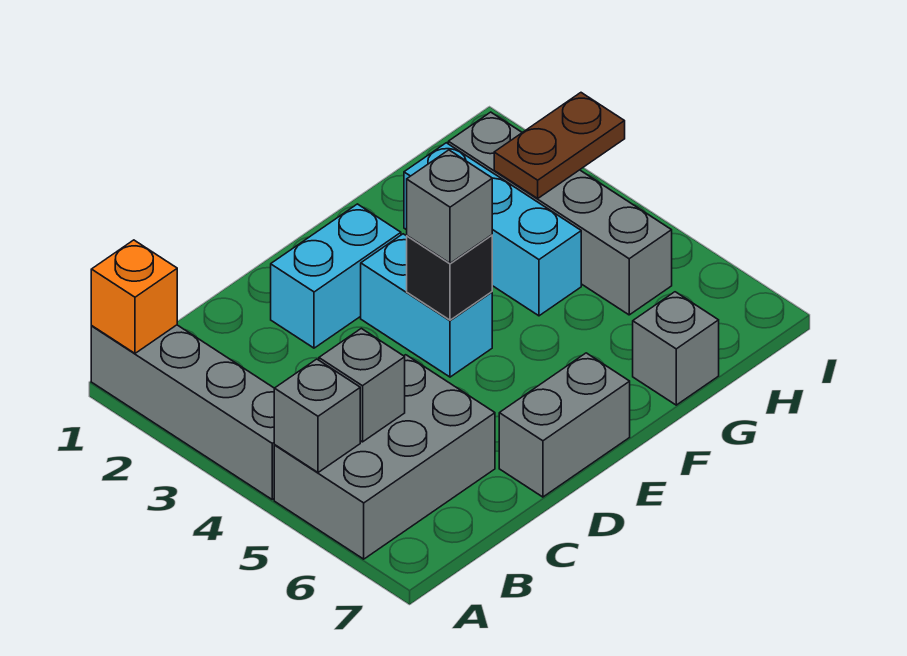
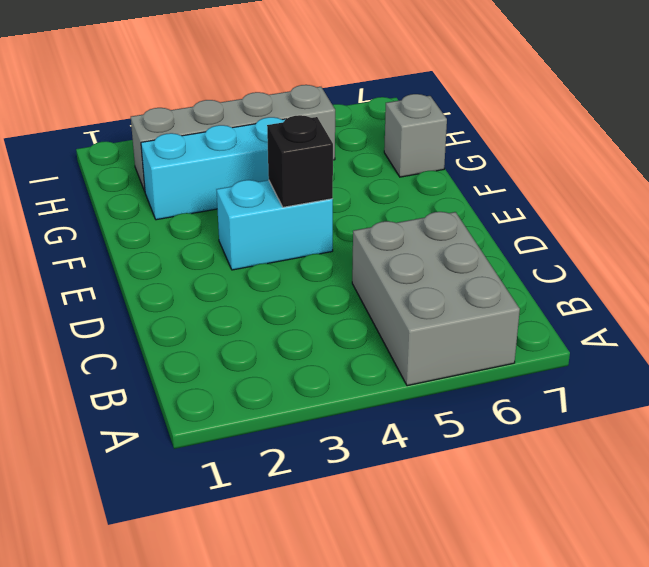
none -> grey 1x4 brick [91,325,275,499]
none -> cyan 1x2 brick [271,204,401,348]
none -> grey 1x2 brick [499,353,630,497]

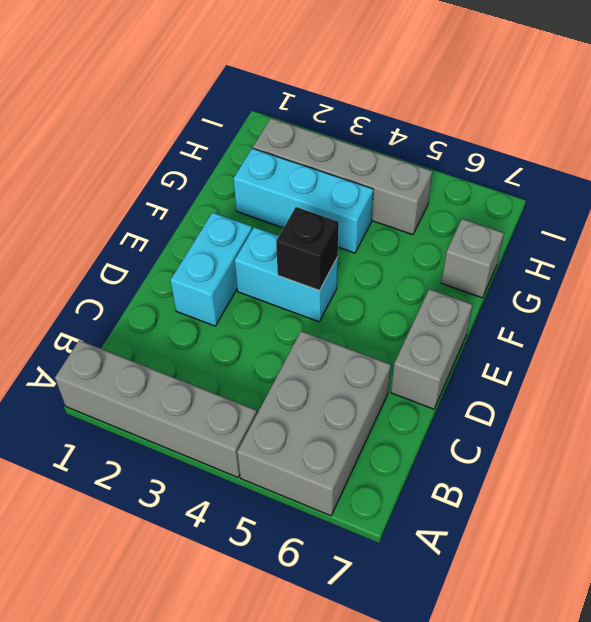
none -> orange 1x1 brick [91,240,177,353]
none -> grey 1x1 brick [274,359,360,472]
none -> grey 1x1 brick [319,328,405,442]

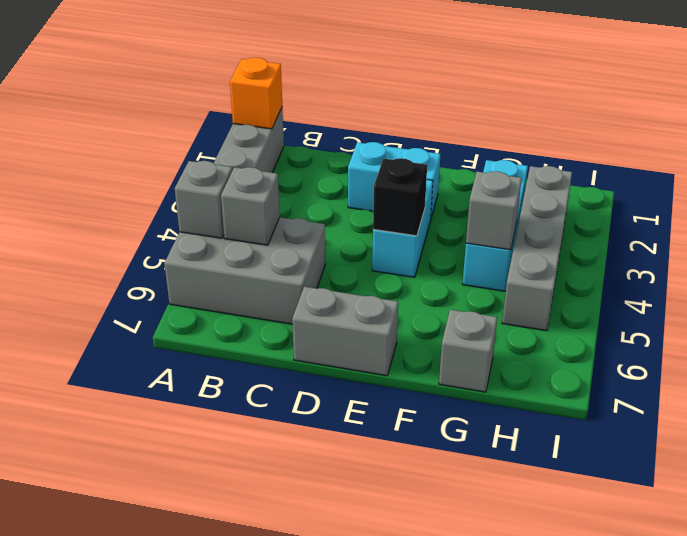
grey 1x1 brick [466,171,522,250] -> grey 1x1 brick moved to [407,150,492,263]
none -> brown 1x2 plate [494,93,625,198]

